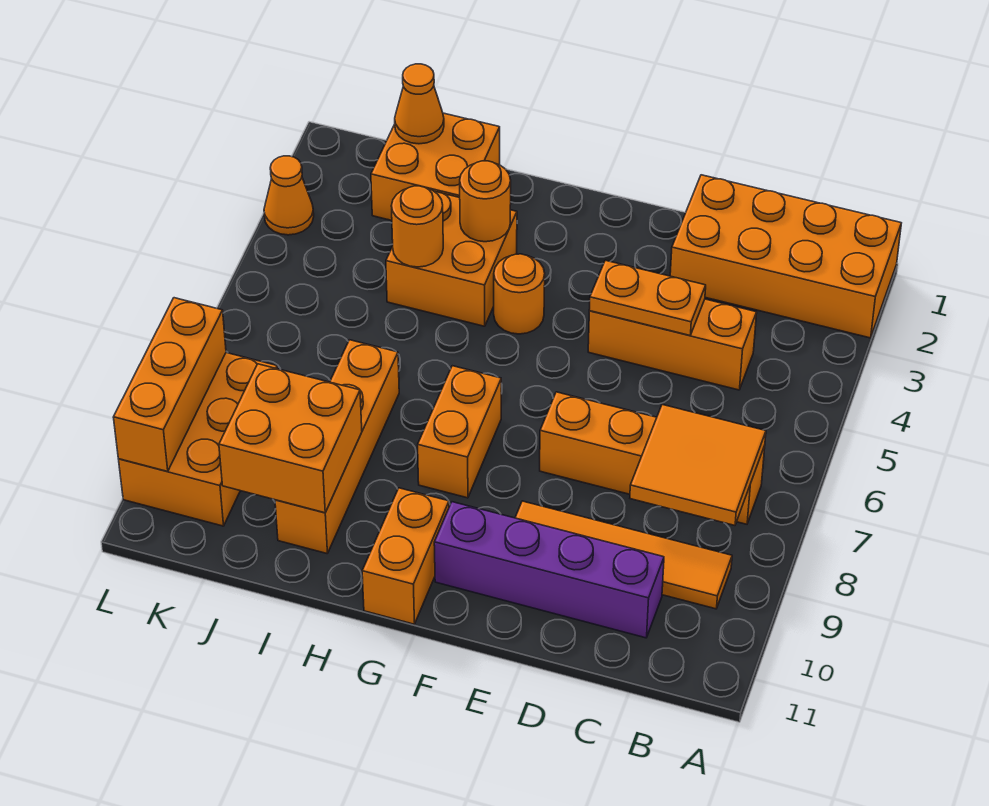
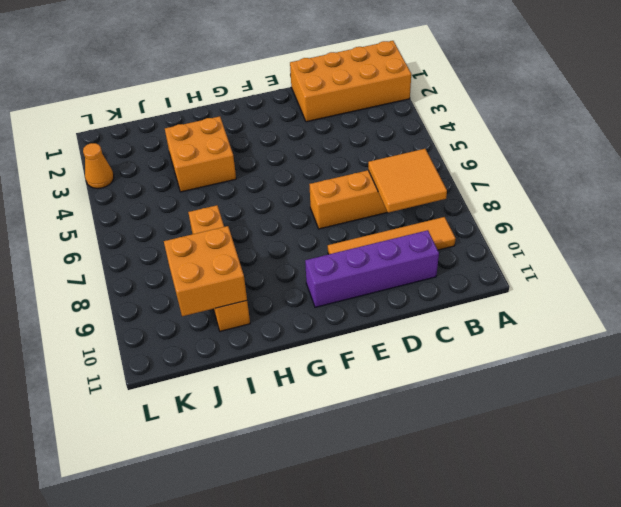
none -> orange 1x3 brick [588,299,757,390]
none -> orange 1x1 round brick [494,254,545,334]
none -> orange 1x2 brick [418,366,501,498]

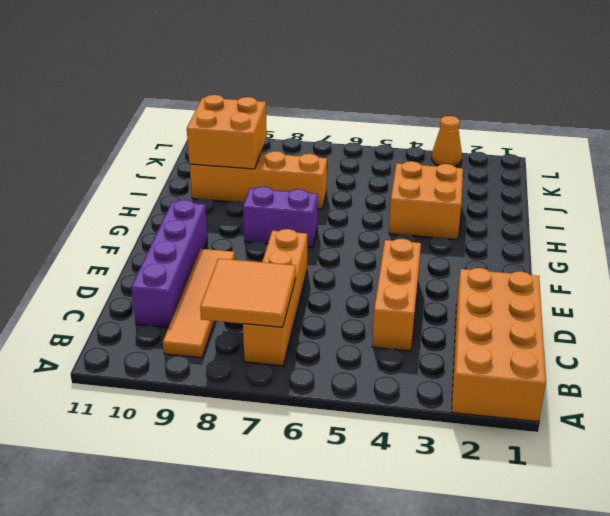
purple 1x2 brick [243,186,318,248] -> orange 1x2 brick [418,366,501,498]
none -> orange 1x1 round brick [494,254,545,334]
none -> orange 1x2 brick [362,488,449,624]
none -> orange 2x2 brick [371,113,500,220]

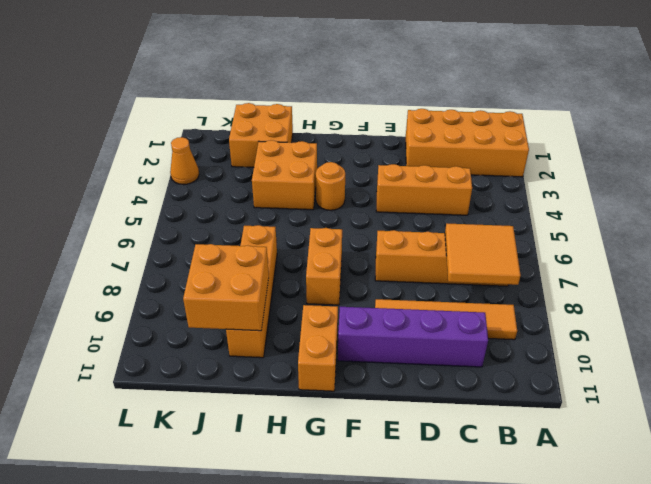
none -> orange 2x3 brick [119,353,277,526]
none -> orange 1x2 plate [589,260,706,335]
none -> orange 1x1 round brick [460,161,511,242]

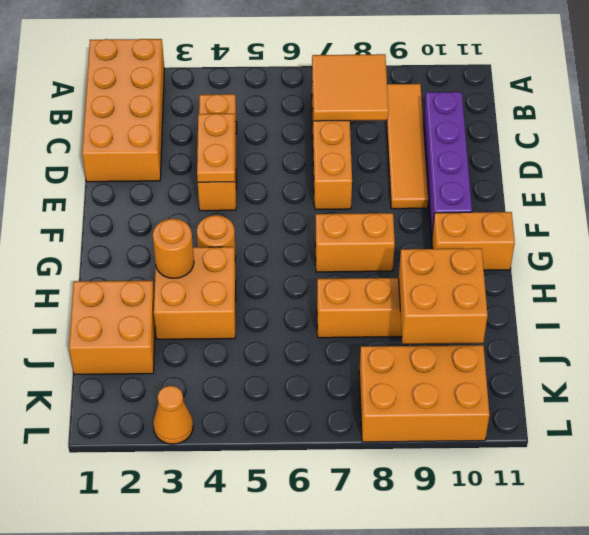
none -> orange 1x1 round brick [391,186,443,267]
none -> orange 1x1 cone [395,64,444,144]
none -> orange 1x3 brick [113,298,226,471]

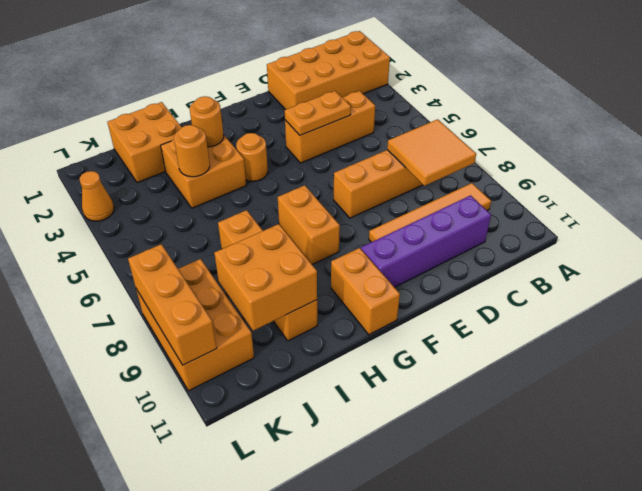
none -> orange 1x1 cone [395,64,444,144]

